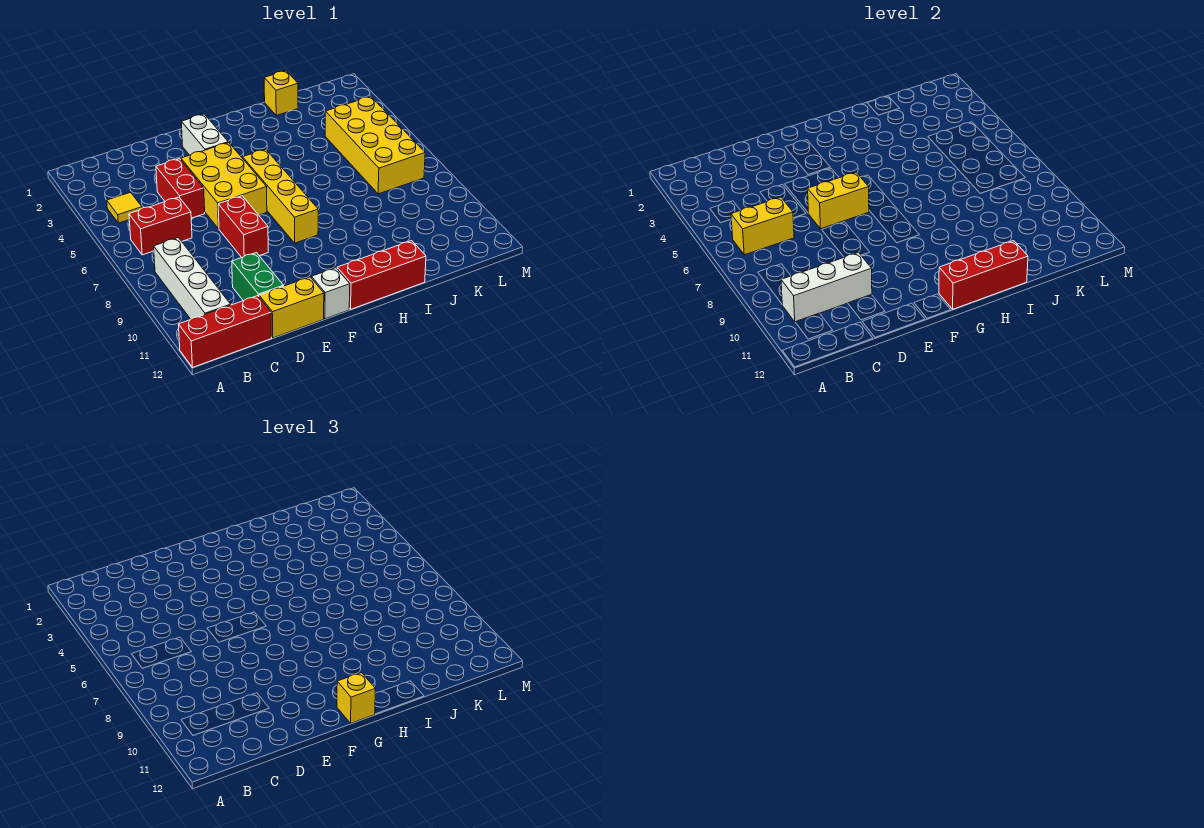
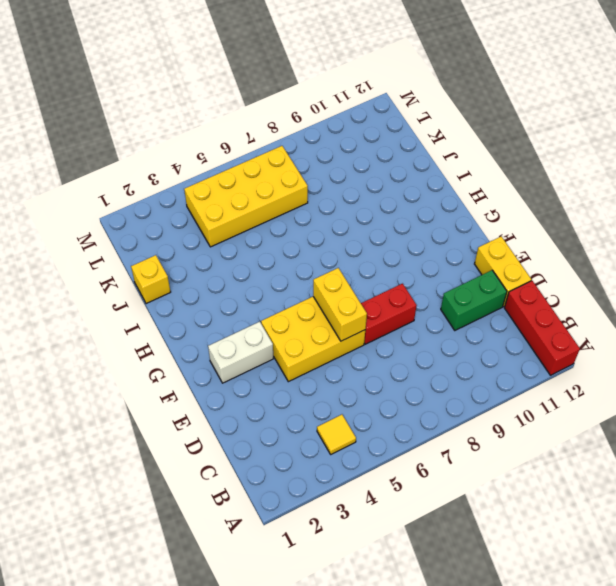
none -> red 1x2 brick [129,197,192,255]
none -> white 1x4 brick [154,238,231,319]
none -> red 1x2 brick [156,159,205,218]

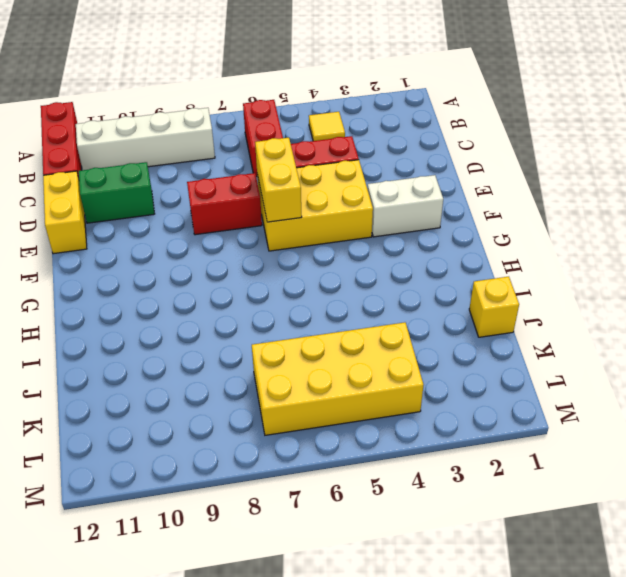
none -> white 1x1 brick [311,268,350,319]
none -> yellow 1x4 brick [243,149,318,243]
none -> red 1x3 brick [337,241,426,309]

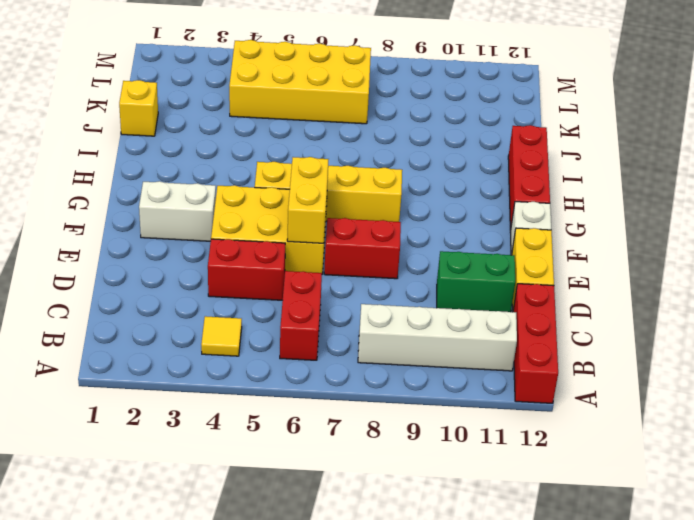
none -> yellow 1x2 brick [731,197,794,255]
none -> white 1x3 brick [781,252,872,322]
none -> red 1x3 brick [939,241,1028,309]

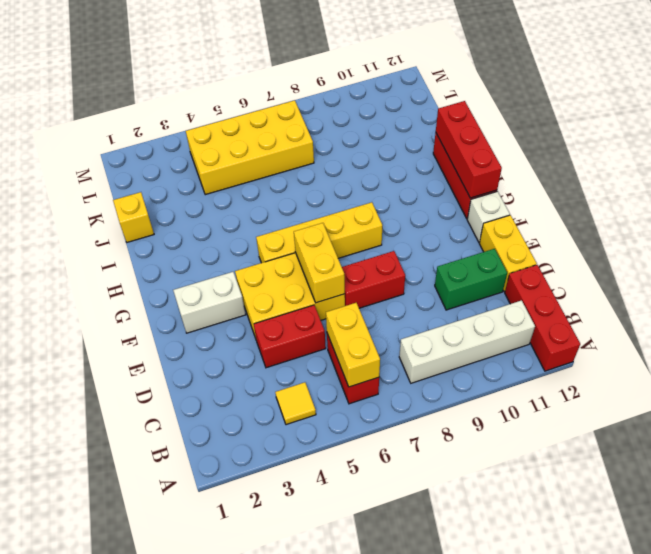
none -> white 1x3 brick [781,252,872,322]
none -> yellow 1x1 brick [337,673,375,723]

